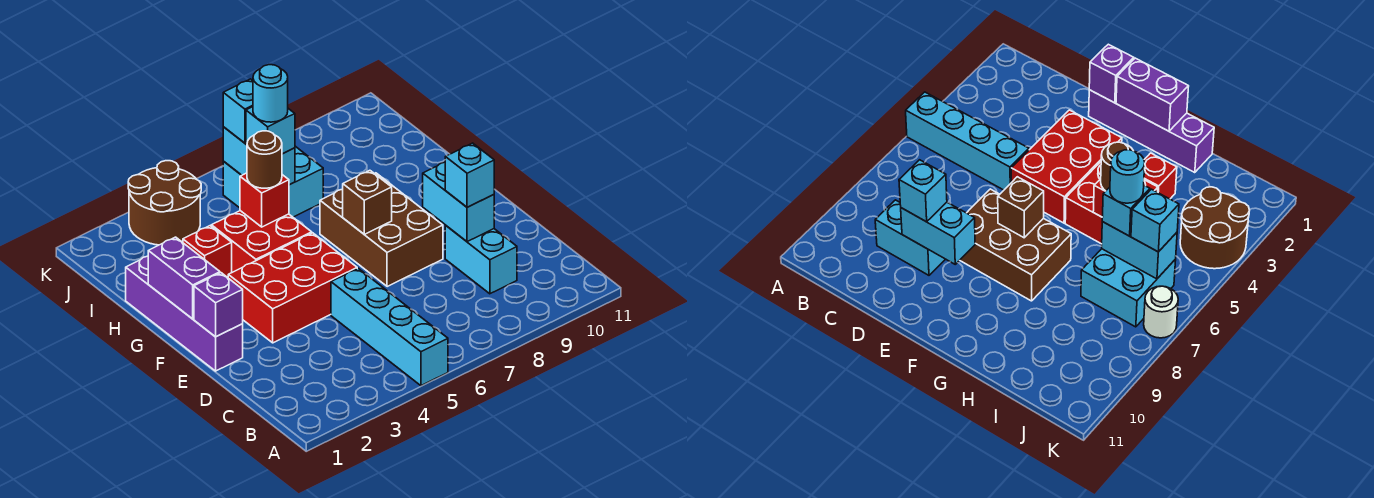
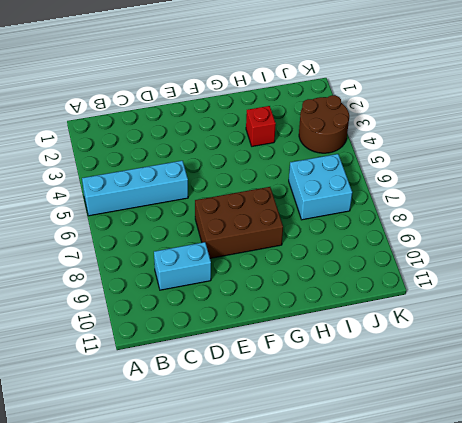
none -> purple 1x4 brick [126,256,243,371]
none -> red 2x3 brick [228,233,357,343]
none -> red 2x2 brick [211,211,312,272]

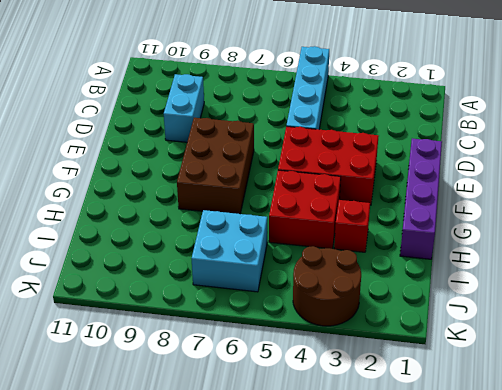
none -> white 1x1 round brick [1144,286,1178,338]
none -> cyan 1x2 brick [423,162,494,242]
none -> purple 1x1 brick [194,273,243,337]

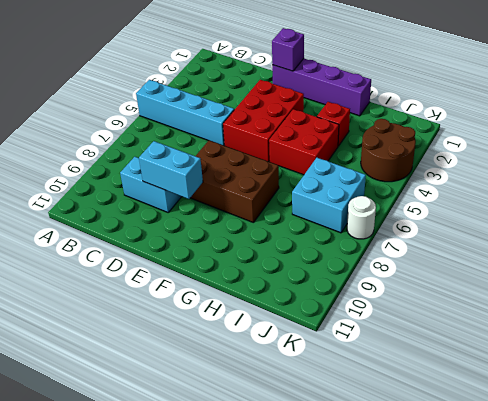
none -> purple 1x2 brick [148,237,220,319]
none -> brown 1x1 brick [343,170,392,234]
none -> red 1x1 brick [240,173,289,227]

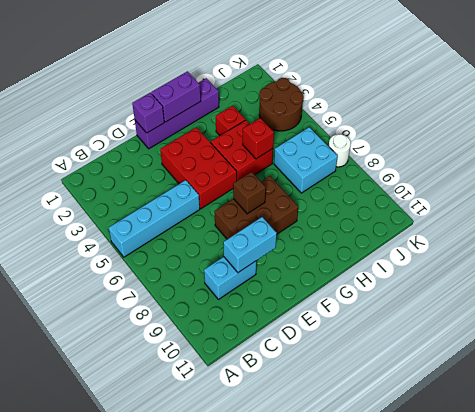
none -> cyan 1x2 brick [223,127,295,185]
none -> cyan 1x1 brick [445,143,494,207]
none -> brown 1x1 round brick [247,131,282,188]

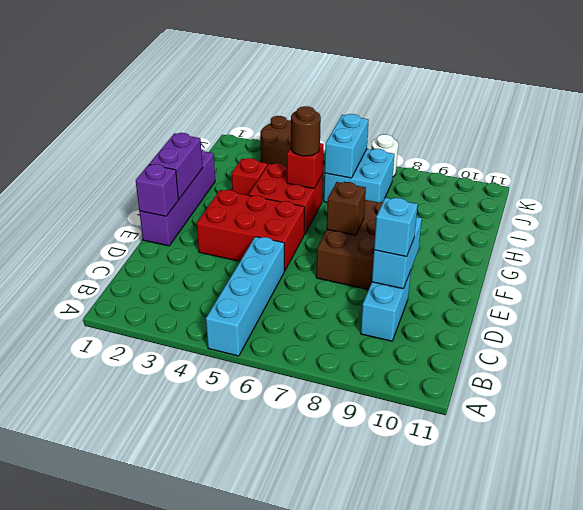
none -> cyan 1x1 brick [246,107,295,154]
none -> cyan 1x1 brick [223,79,253,143]
none -> cyan 1x1 round brick [253,65,288,122]

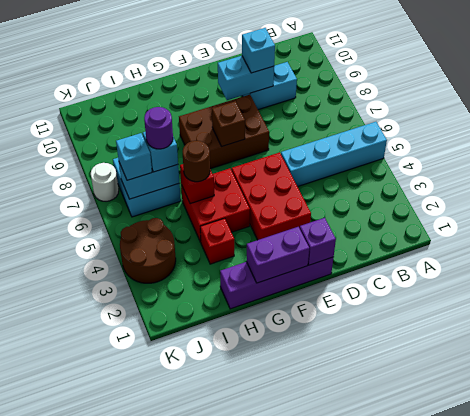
purple 1x1 round brick [144,107,173,149] -> cyan 1x1 round brick [253,65,288,122]

